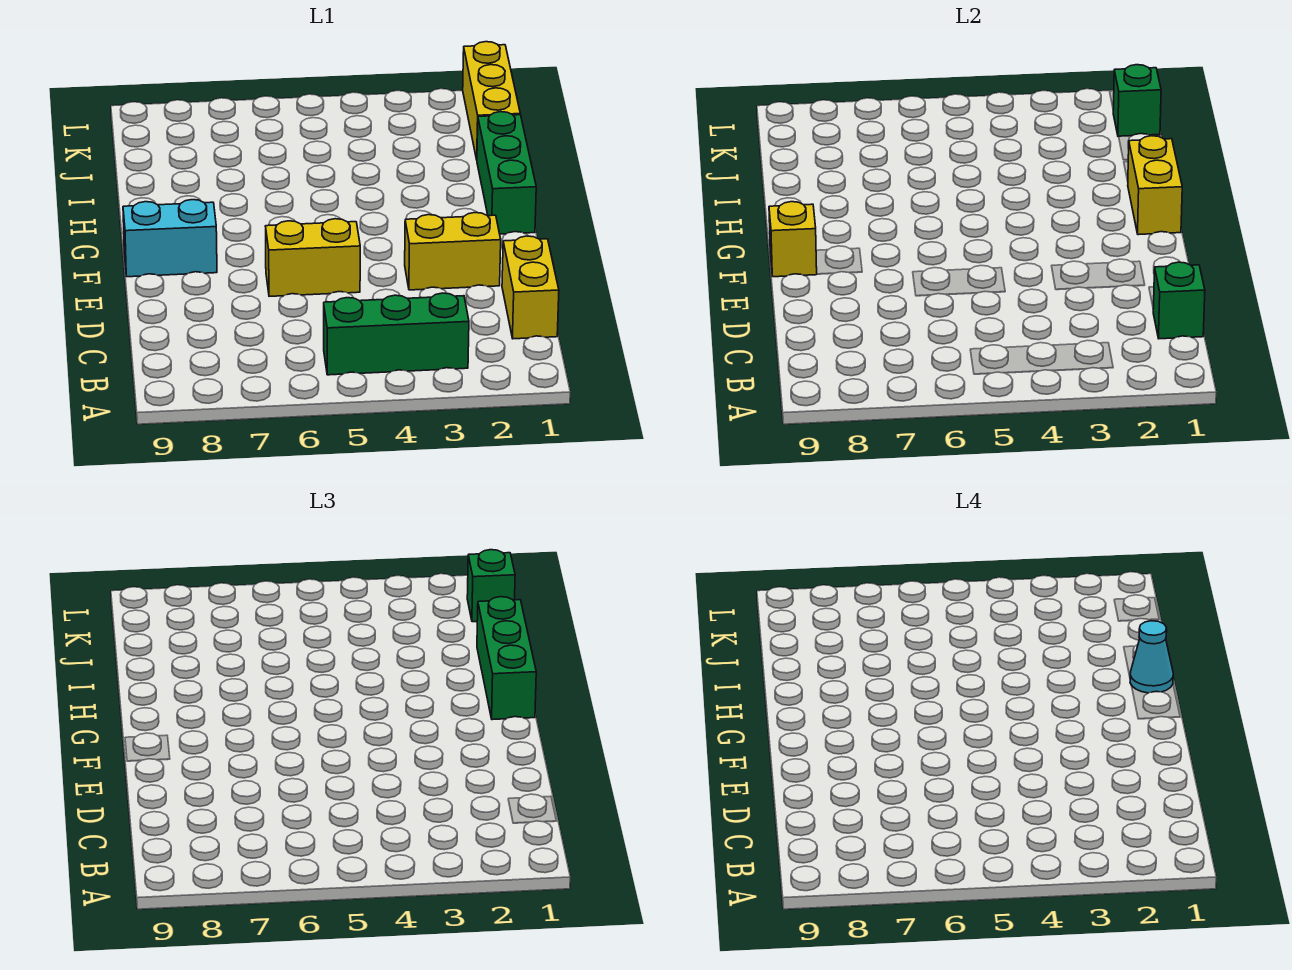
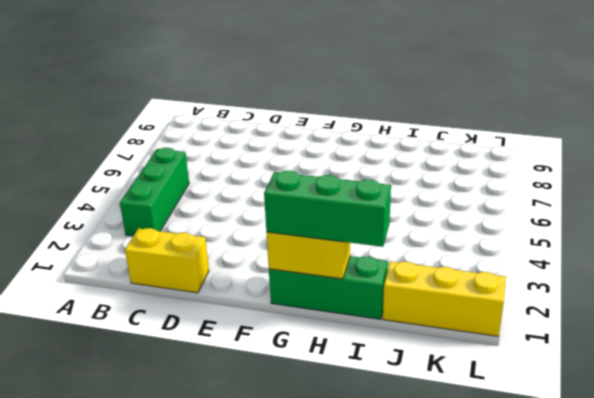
none -> yellow 1x2 brick [405,213,501,290]
none -> yellow 1x2 brick [266,219,360,296]
none -> cyan 1x2 brick [123,200,217,277]

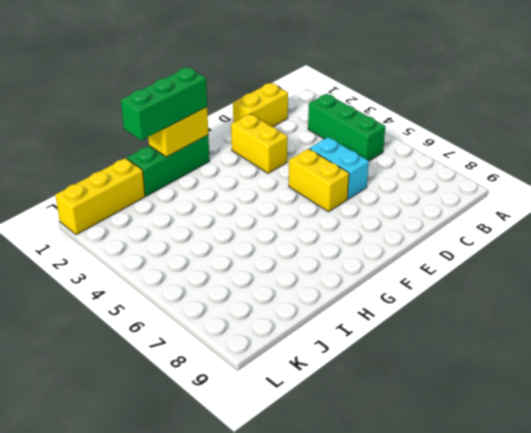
cyan 1x2 brick [309,137,369,199] -> cyan 1x2 brick moved to [123,200,217,277]
none -> green 1x1 brick [1153,262,1205,339]
none -> yellow 1x1 brick [769,202,817,277]
none -> green 1x1 brick [1113,65,1161,137]

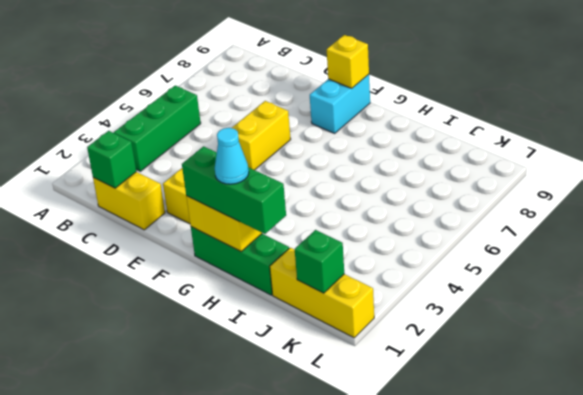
none -> green 1x1 brick [467,550,515,622]

